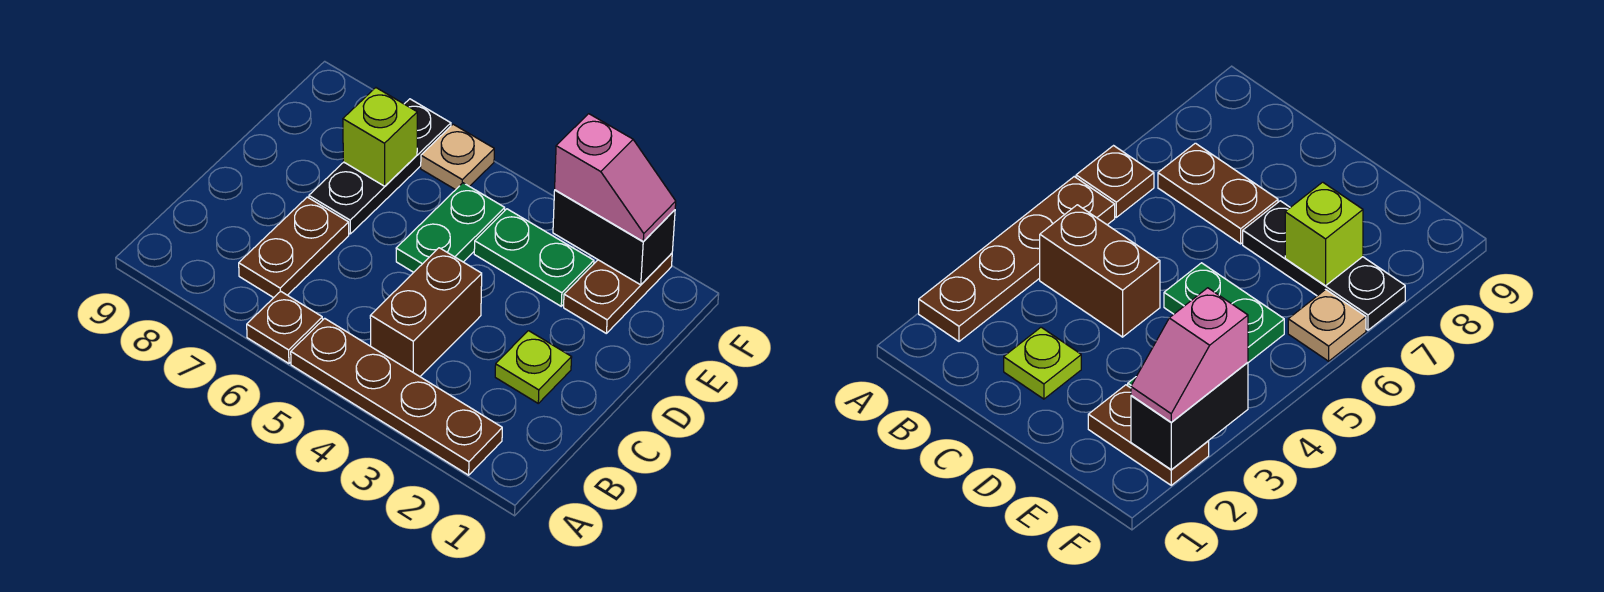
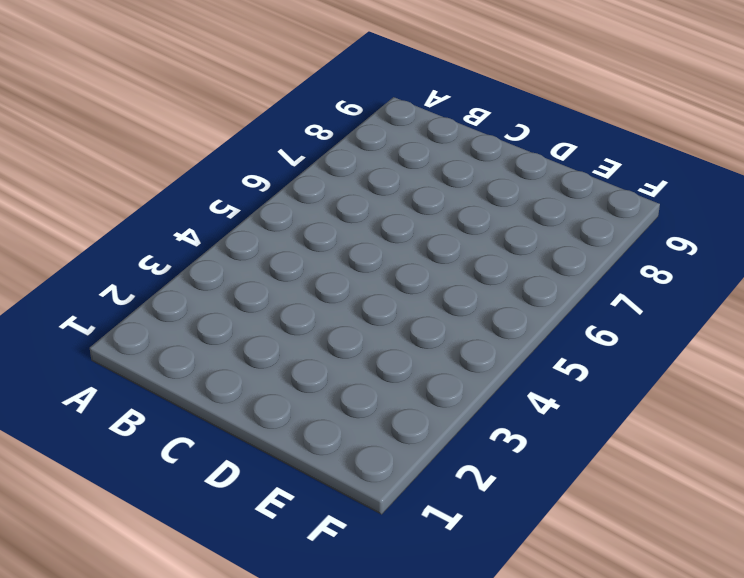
none -> brown 1x4 plate [291,318,502,475]
none -> brown 1x1 plate [247,291,323,363]
none -> brown 1x2 brick [370,248,482,377]

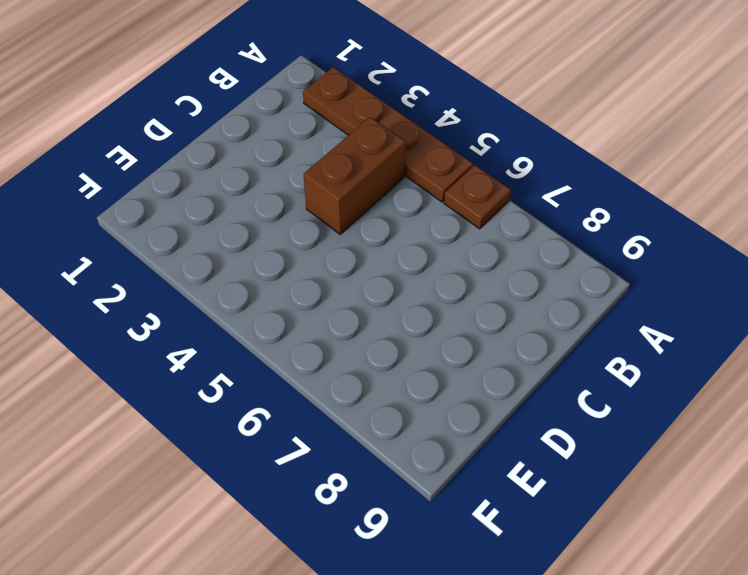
none -> brown 1x2 plate [239,197,349,298]
none -> lime 1x1 plate [495,331,572,403]
none -> green 1x2 plate [396,183,505,272]

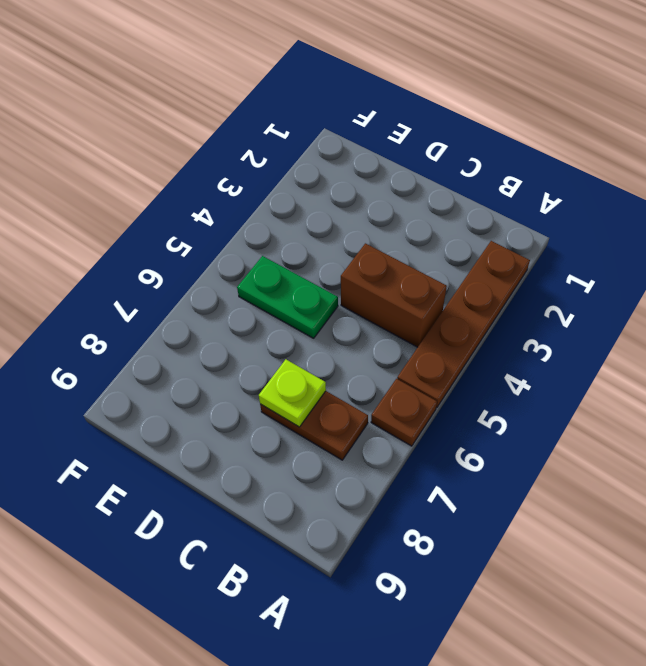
lime 1x1 plate [259,359,326,427] -> lime 1x1 plate moved to [495,331,572,403]
none -> black 1x3 plate [309,99,451,234]
none -> brown 1x2 plate [564,253,672,333]
none -> green 1x2 plate [474,209,594,306]

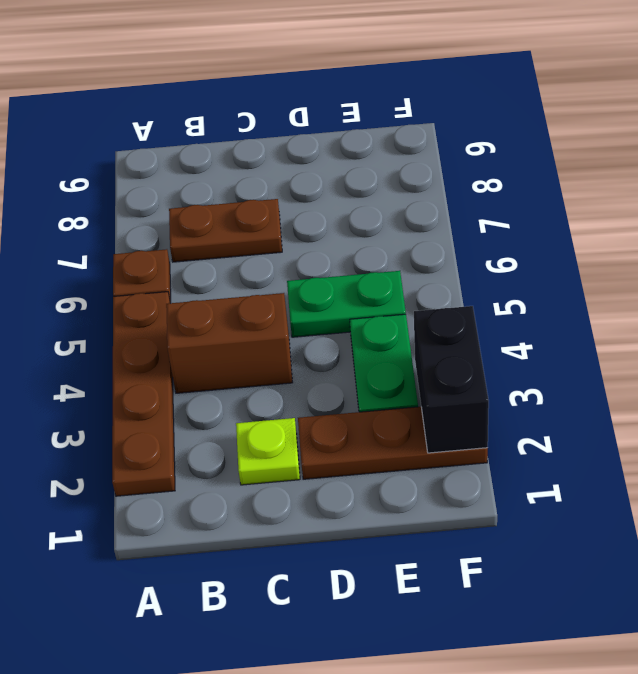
brown 1x3 plate [298,407,488,479] -> brown 1x2 plate [564,253,672,333]
none -> black 1x3 plate [309,99,451,234]
none -> tan 1x1 plate [421,124,494,190]
none -> lime 1x1 brick [343,88,417,186]

